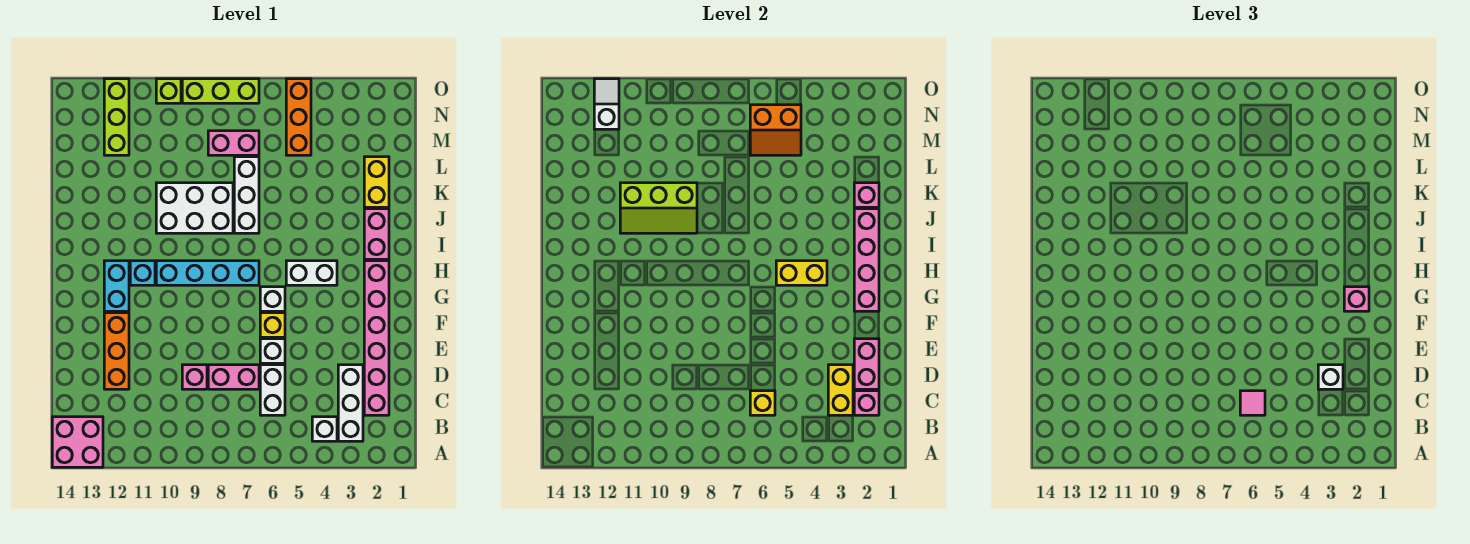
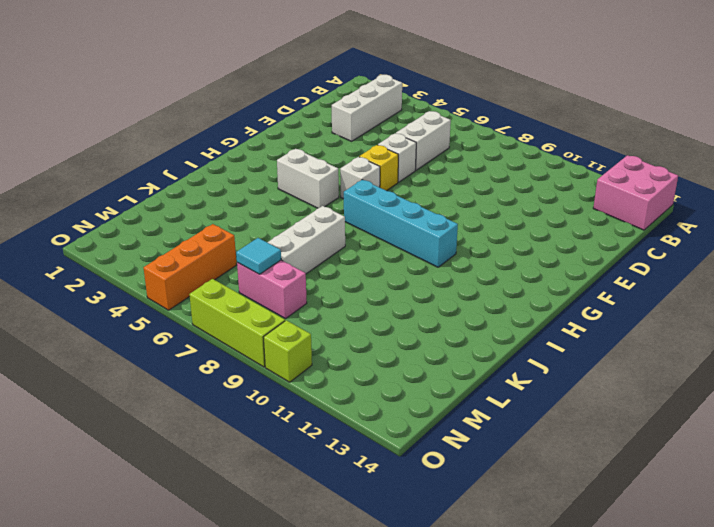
cyan 1x1 tile [236,238,281,274] -> none
none -> white 1x1 brick [312,417,337,441]
none -> pink 1x6 brick [364,261,389,415]
none -> pink 1x2 brick [208,365,259,389]
none -> pink 1x1 brick [182,365,207,389]

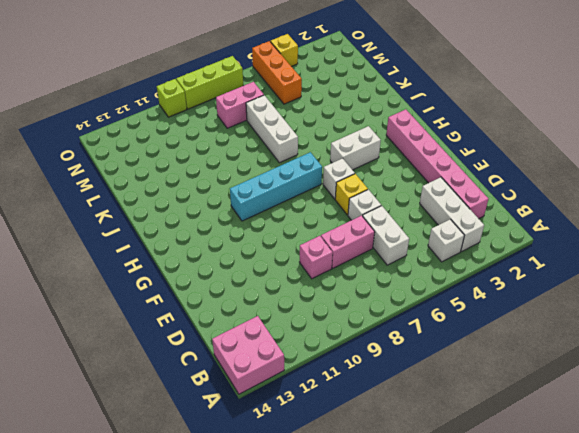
yellow 1x1 brick [270,34,298,66] -> yellow 1x1 brick moved to [750,391,775,415]
none -> orange 1x3 brick [104,313,129,389]
none -> cyan 1x2 brick [104,261,129,311]
none -> cyan 1x1 brick [130,261,155,285]
none -> pink 1x2 brick [364,209,389,259]

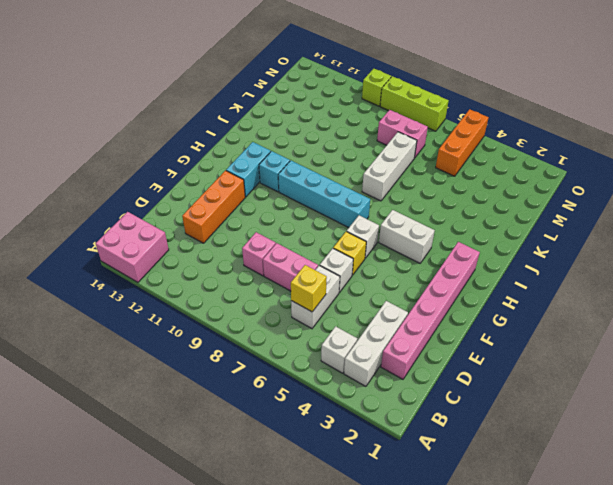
none -> pink 1x2 brick [364,209,389,259]
none -> white 2x3 brick [156,183,233,233]
none -> yellow 1x2 brick [364,157,389,207]
none -> lime 1x3 brick [104,79,129,155]

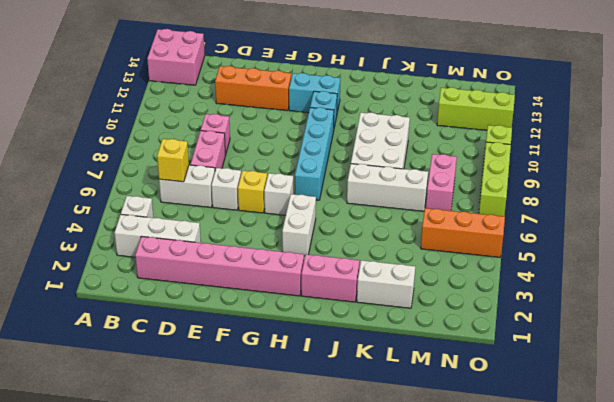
white 1x2 brick [357,260,415,308] -> yellow 1x2 brick [364,157,389,207]
none -> pink 1x1 brick [854,391,879,415]
none -> yellow 1x2 brick [828,365,853,415]
none -> pink 1x2 brick [854,339,879,389]
none -> pink 1x4 brick [854,209,879,311]

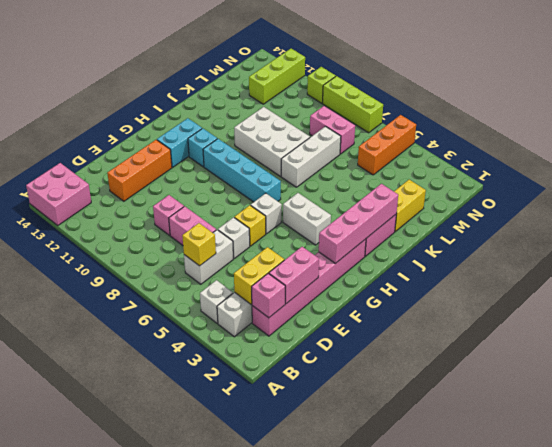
none -> yellow 1x2 brick [776,261,827,285]
none -> lime 2x3 slope [620,183,697,233]
none -> pink 1x1 brick [854,183,879,207]
none -> orange 2x2 slope [750,105,801,155]

